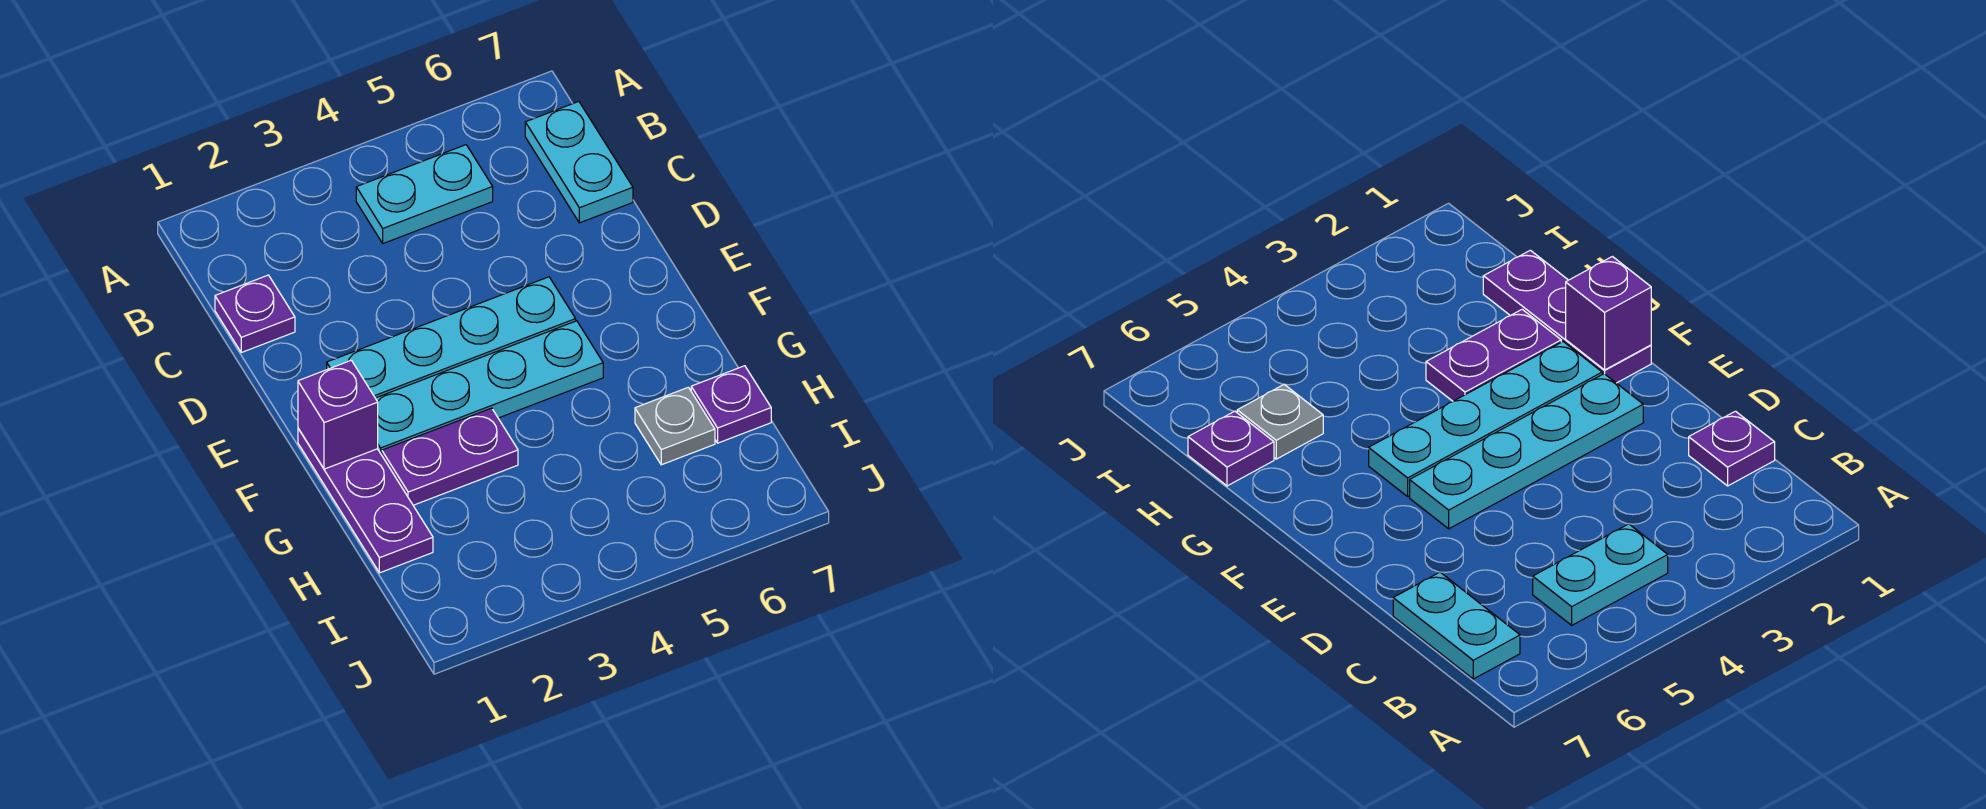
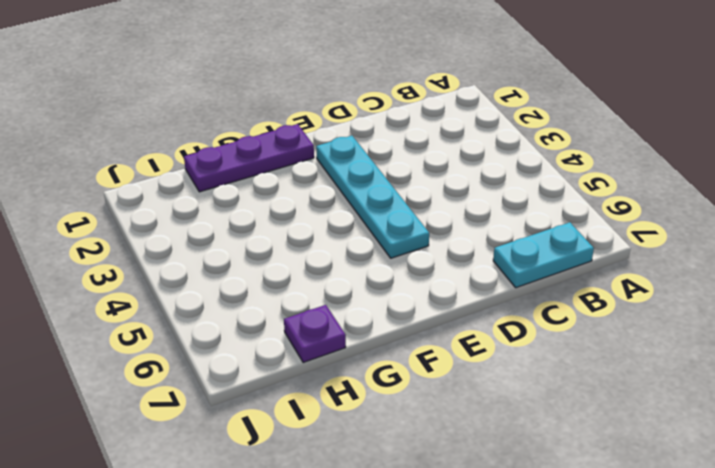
none -> cyan 1x2 plate [356,145,493,243]
none -> purple 1x1 plate [215,275,295,352]

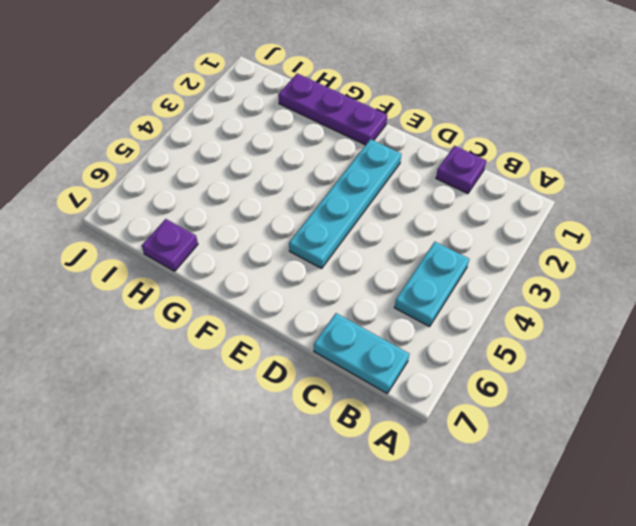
none -> cyan 1x4 plate [376,321,603,455]
none -> purple 1x2 plate [382,408,518,505]

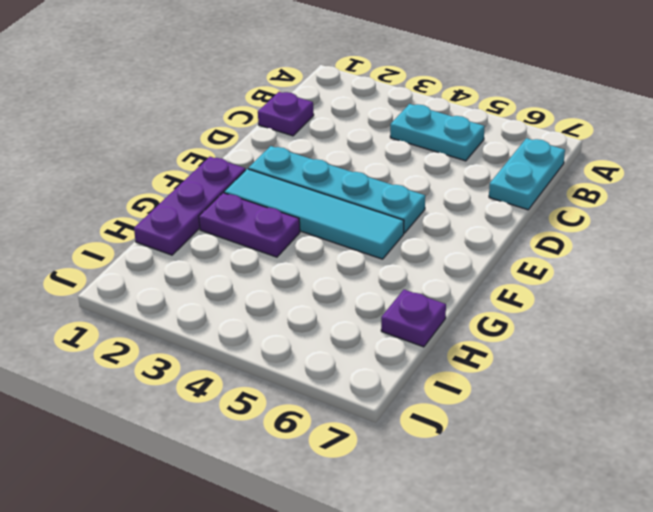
cyan 1x4 tile [224,169,404,259] -> cyan 1x4 plate [376,321,603,455]
none -> grey 1x1 plate [635,387,715,465]
none -> purple 1x1 brick [298,360,378,469]

